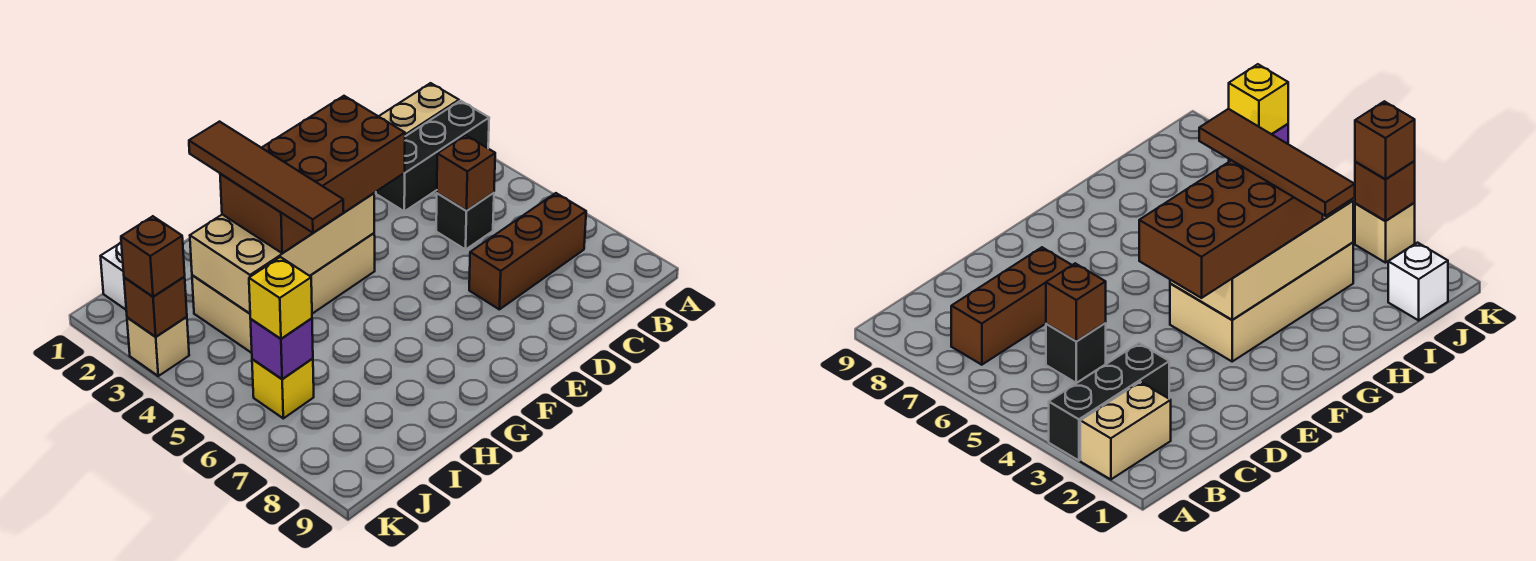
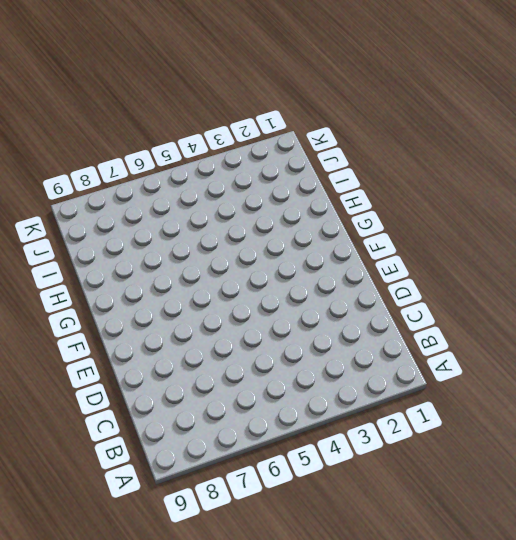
none -> tan 1x2 brick [379,83,459,136]
none -> black 1x3 brick [376,101,489,211]
none -> brown 1x3 brick [469,193,586,309]

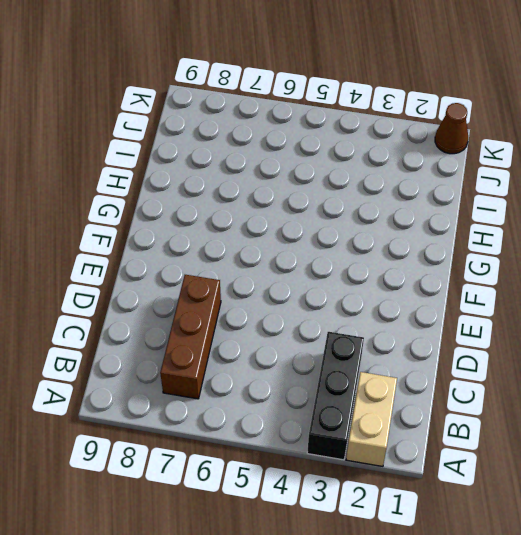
brown 1x1 cone [435,103,468,154] -> none
none -> black 1x1 brick [436,193,494,250]
none -> tan 2x4 brick [192,233,375,353]
none -> white 1x1 brick [101,242,126,310]

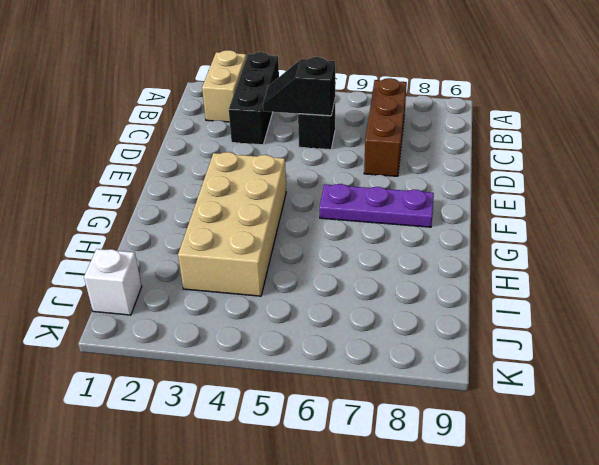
black 1x2 slope [263,57,335,116] -> brown 1x1 brick [437,135,495,211]
purple 1x3 plate [320,184,434,227] -> none
none -> yellow 1x1 brick [252,358,314,418]
none -> tan 1x1 brick [127,317,189,376]
none -> tan 2x4 brick [190,193,374,313]

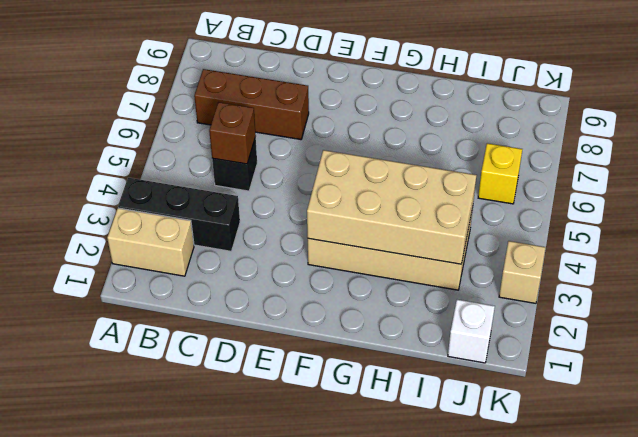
none -> purple 1x1 brick [251,318,313,379]
none -> brown 1x1 brick [124,277,187,337]
none -> brown 2x4 brick [220,96,405,253]

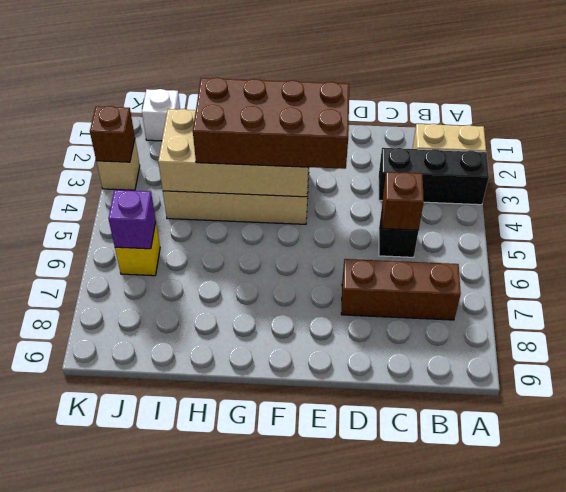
none -> yellow 1x1 brick [249,257,312,339]
none -> brown 1x1 brick [121,216,185,297]
none -> brown 1x4 tile [189,122,344,233]

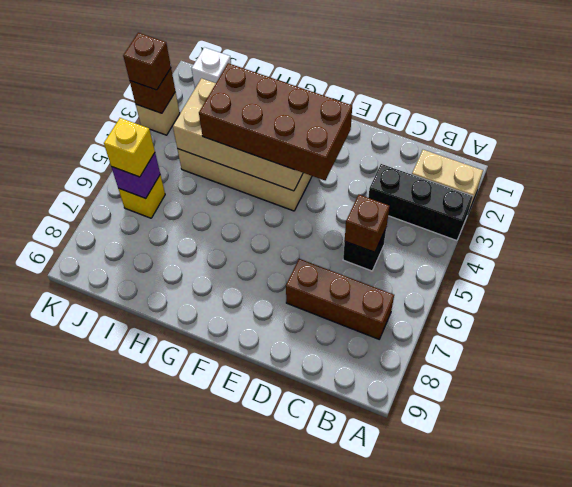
none -> brown 1x4 tile [189,122,344,233]

